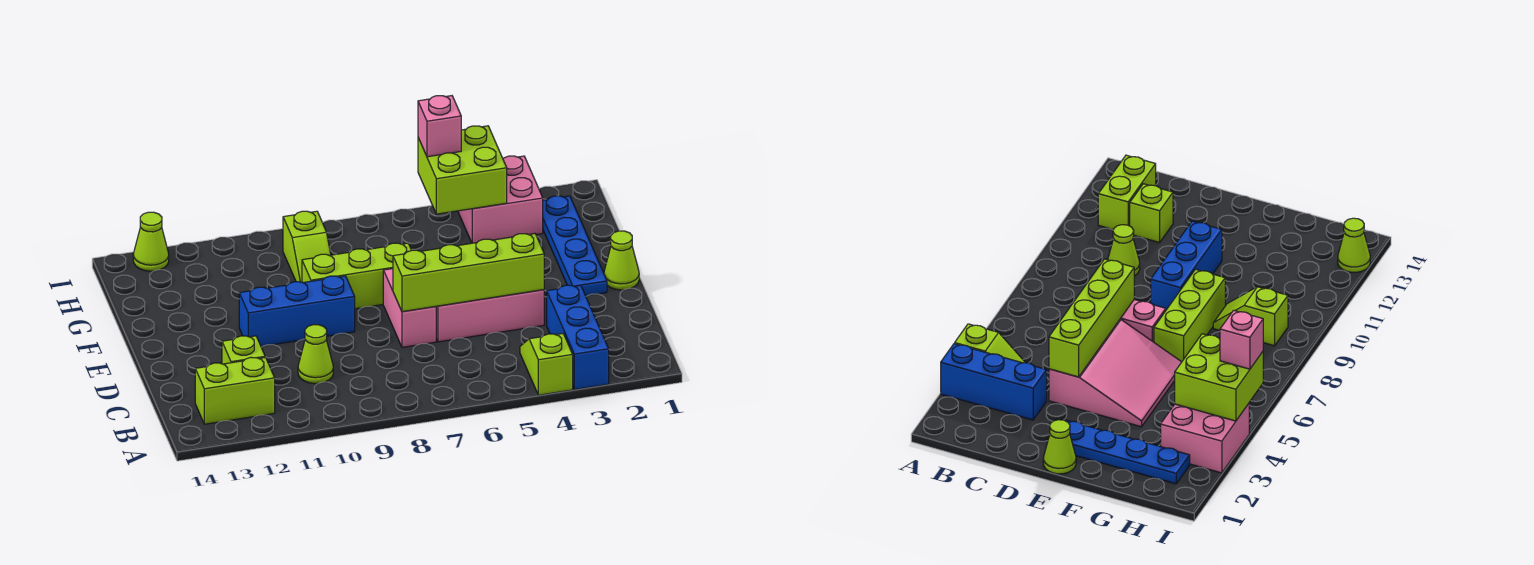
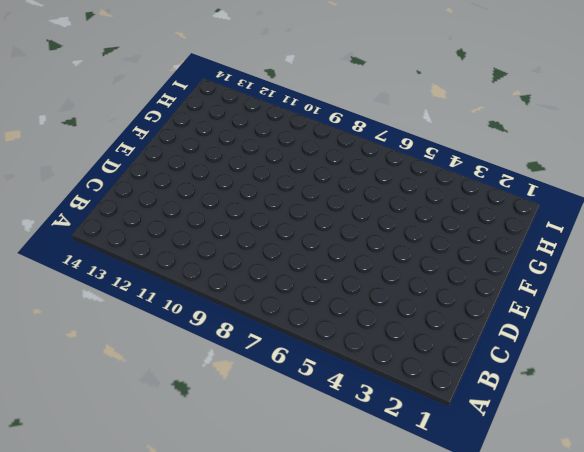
none -> blue 1x3 brick [547,285,609,390]
none -> lime 1x2 slope [520,334,573,395]
none -> lime 1x2 brick [195,357,275,424]

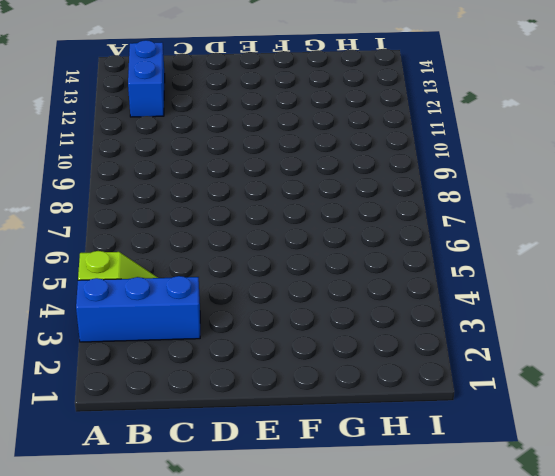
blue 1x2 brick [128,40,165,117] -> lime 1x2 brick [195,357,275,424]
none -> lime 1x1 cone [298,325,333,384]
none -> lime 1x1 brick [222,336,265,364]
none -> pink 3x3 slope [436,290,544,342]

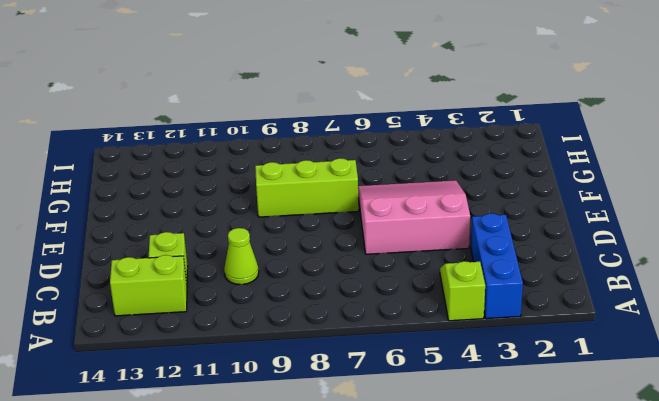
none -> pink 1x2 brick [383,269,436,347]
none -> lime 1x1 cone [604,231,639,290]
none -> blue 1x4 plate [543,196,607,296]

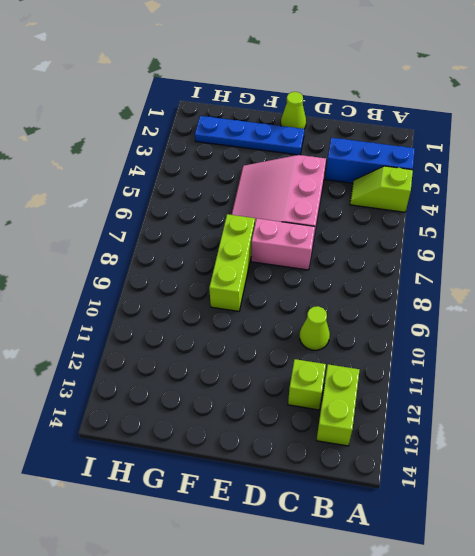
none -> blue 1x3 brick [239,276,355,346]
none -> lime 1x2 slope [283,211,331,282]
none -> pink 2x2 brick [458,156,543,243]

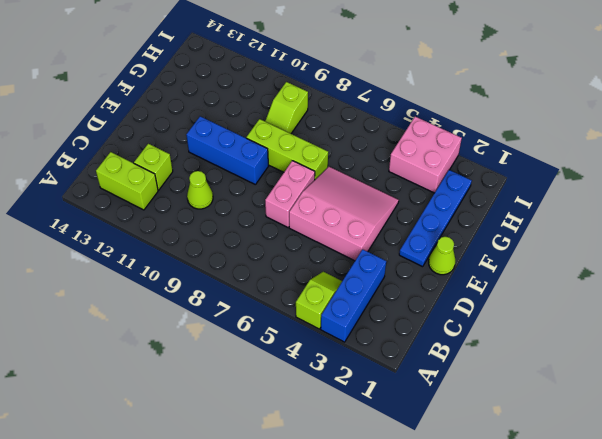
none -> lime 1x1 cone [133,212,169,271]
none -> lime 1x4 brick [393,234,544,312]
none -> lime 2x2 brick [418,126,507,214]

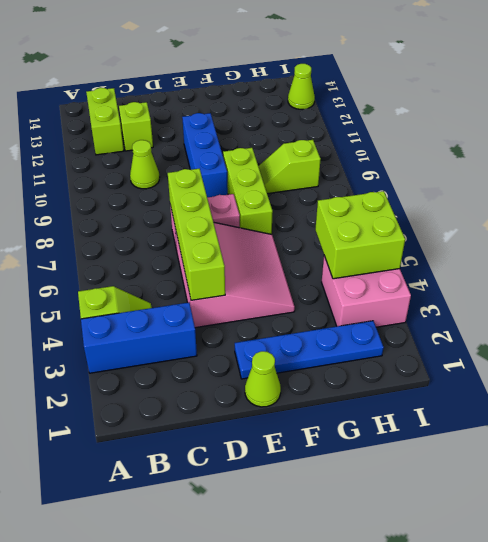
none -> pink 1x1 brick [418,96,461,157]

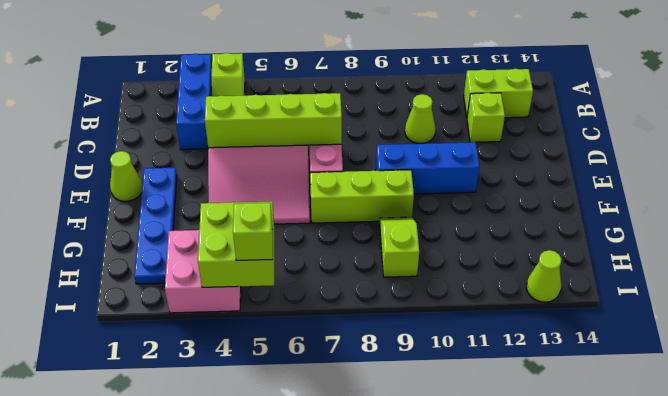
lime 1x1 brick [233,203,273,260] -> pink 1x1 brick [418,96,461,157]

